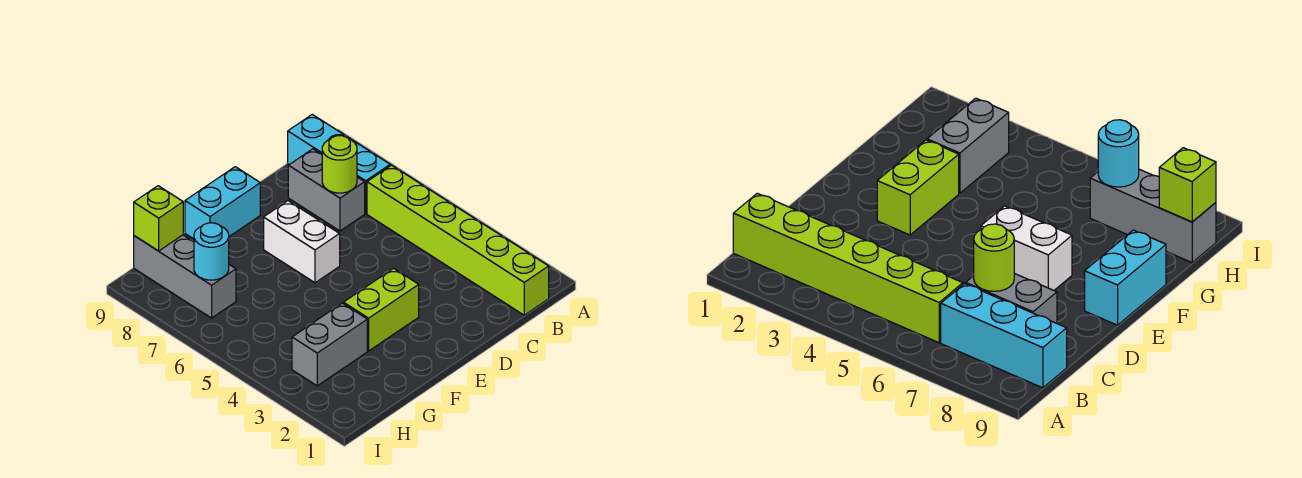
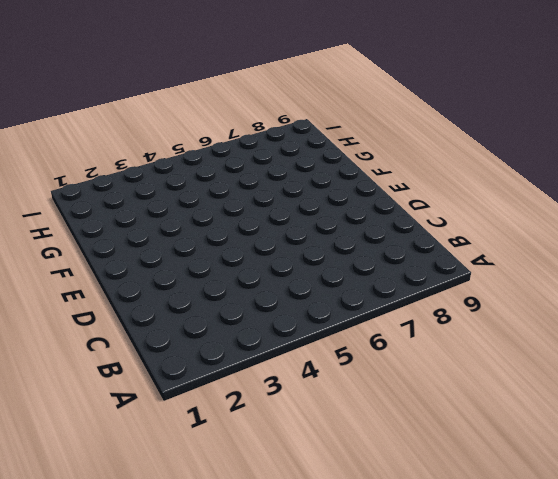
none -> lime 1x6 brick [367,165,549,315]
none -> cyan 1x3 brick [288,114,390,213]

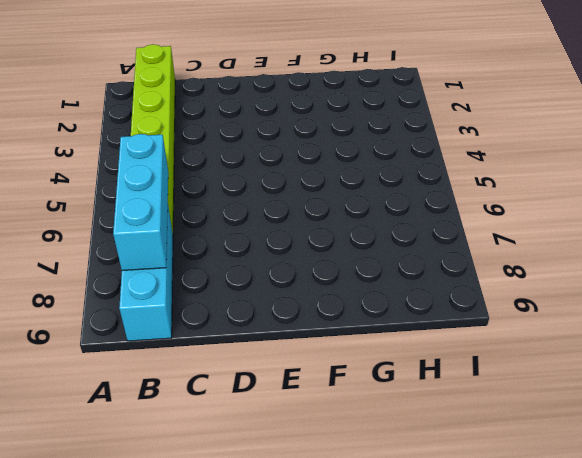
cyan 1x3 brick [113,134,168,271] -> none
none -> grey 1x2 brick [288,149,365,231]
none -> lime 1x2 brick [343,268,419,351]

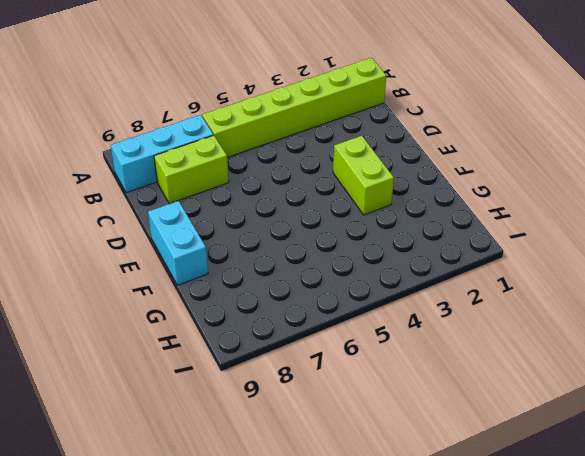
lime 1x2 brick [154,135,229,204] -> grey 1x2 brick [288,149,365,231]
none -> white 1x2 brick [264,201,340,283]
none -> grey 1x2 brick [292,303,367,386]

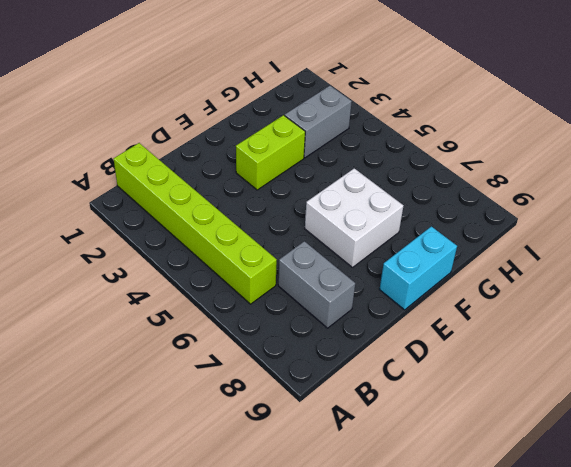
white 2x2 brick [305,168,403,267] -> white 1x2 brick [264,201,340,283]
none -> cyan 1x3 brick [288,114,390,213]
none -> grey 1x3 brick [134,235,236,318]

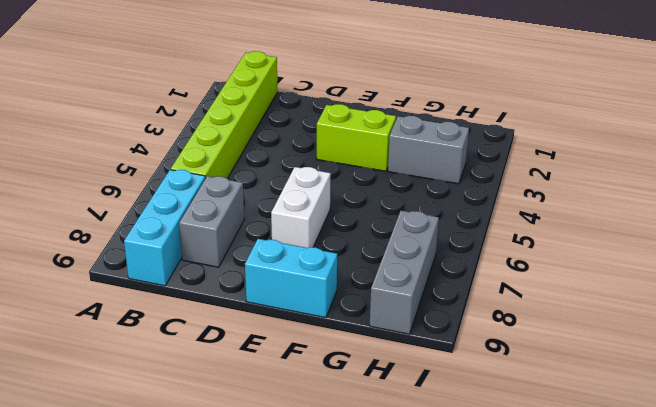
none -> lime 1x1 round brick [322,136,357,193]
none -> cyan 1x1 round brick [194,223,229,280]

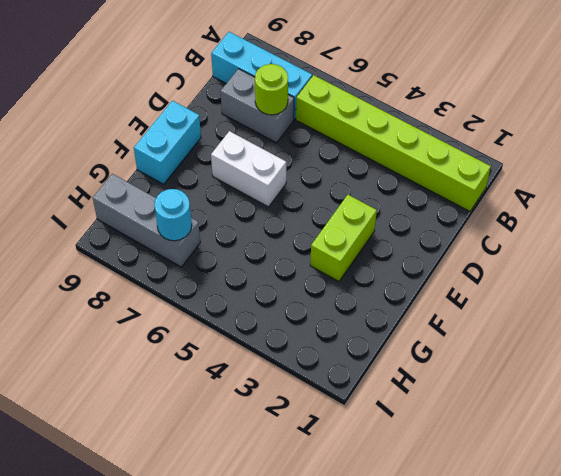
none -> grey 1x2 brick [292,303,367,386]
none -> lime 1x1 brick [134,186,183,251]

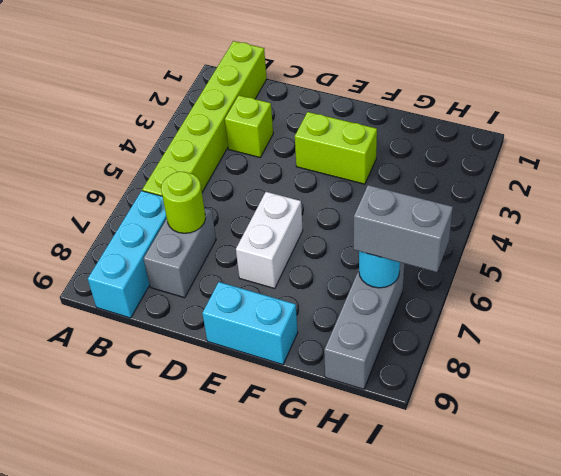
lime 1x1 brick [225,95,273,157] -> lime 1x1 brick moved to [134,186,183,251]
grey 1x2 brick [354,185,453,272] -> grey 1x2 brick moved to [292,303,367,386]

